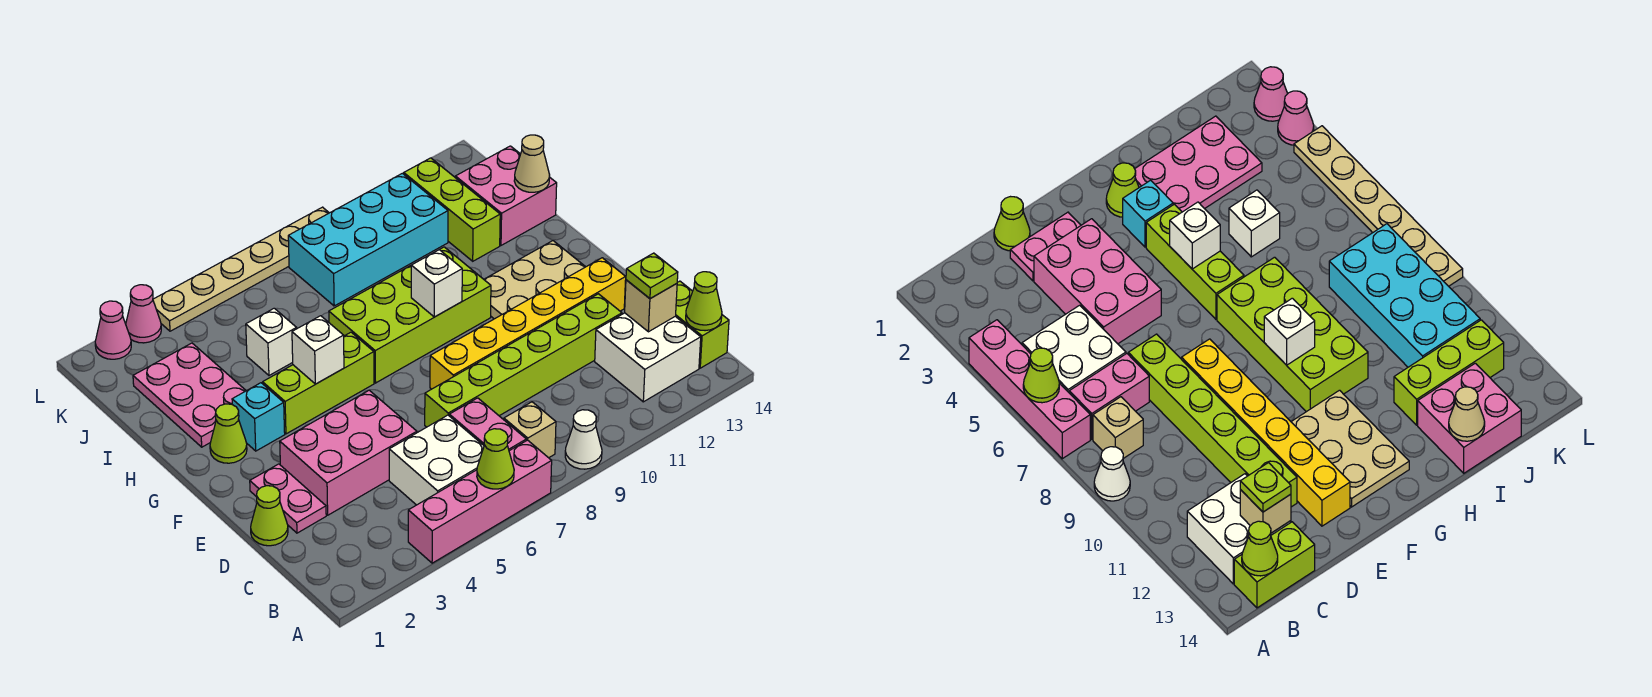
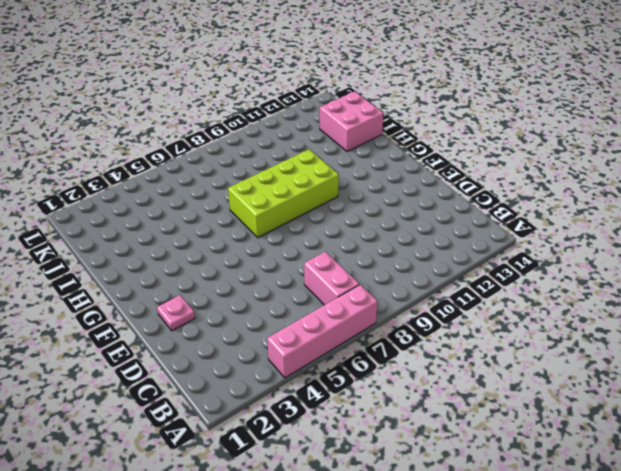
pink 1x1 plate [157,295,195,331] -> pink 1x2 plate [250,464,326,533]
none -> white 1x1 cone [565,410,602,469]
none -> white 2x2 brick [389,415,484,505]
none -> tan 1x1 brick [504,402,556,458]
none -> white 2x2 brick [595,313,701,402]

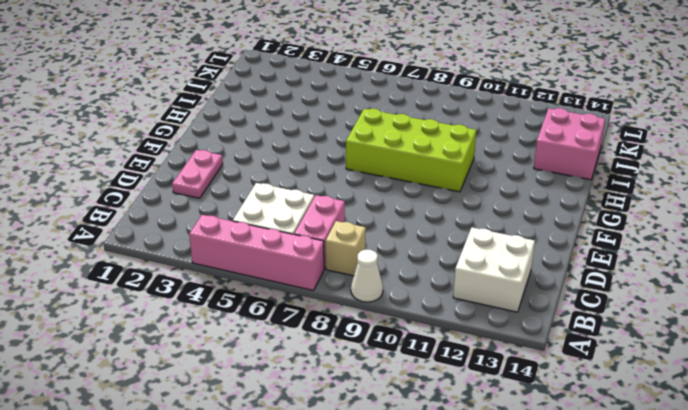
none -> lime 1x2 brick [676,281,729,368]
none -> lime 1x1 cone [251,486,288,546]
none -> pink 2x3 brick [280,390,417,515]
none -> lime 1x6 brick [425,294,622,427]

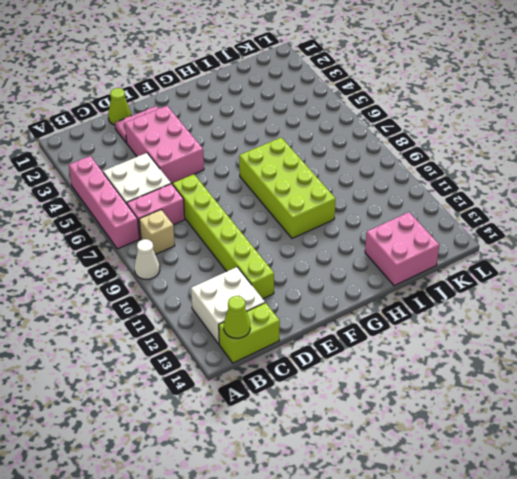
none -> yellow 1x6 brick [430,258,626,389]
none -> tan 2x3 plate [484,241,585,319]
none -> lime 1x1 cone [210,404,247,463]
none -> cyan 1x1 brick [232,383,285,451]

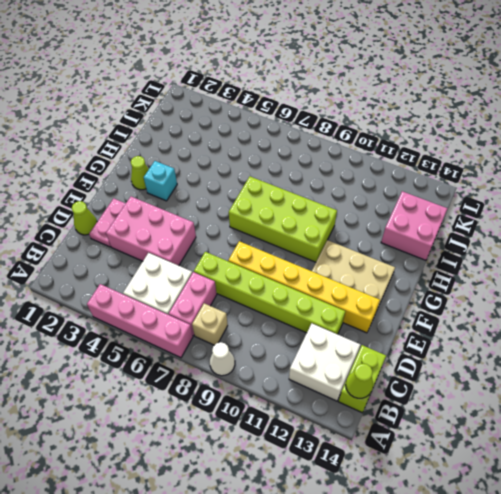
none -> lime 1x3 brick [263,332,374,434]
none -> pink 2x3 plate [133,343,246,447]
none -> white 1x1 brick [246,308,297,375]
none -> lime 1x3 brick [404,158,500,261]

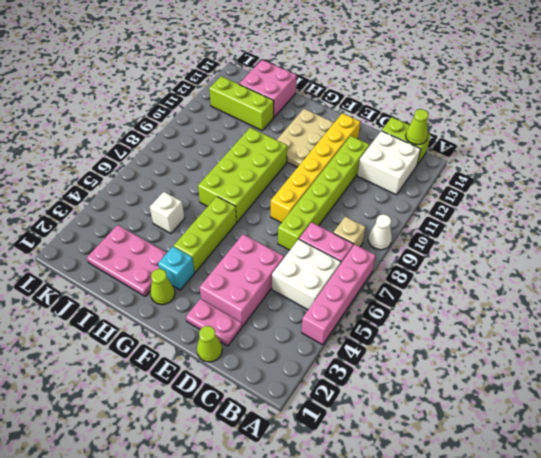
none -> cyan 2x4 brick [288,173,448,306]
none -> pink 1x1 cone [95,301,131,359]
none -> pink 1x1 cone [126,285,161,343]
none -> tan 1x6 plate [153,207,329,331]

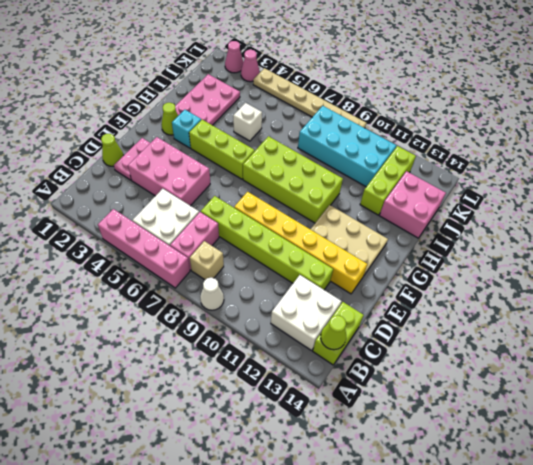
none -> lime 1x1 cone [477,429,514,489]
none -> tan 1x1 brick [625,280,677,332]
none -> white 1x1 brick [292,316,344,384]
none -> white 1x1 brick [411,250,462,317]

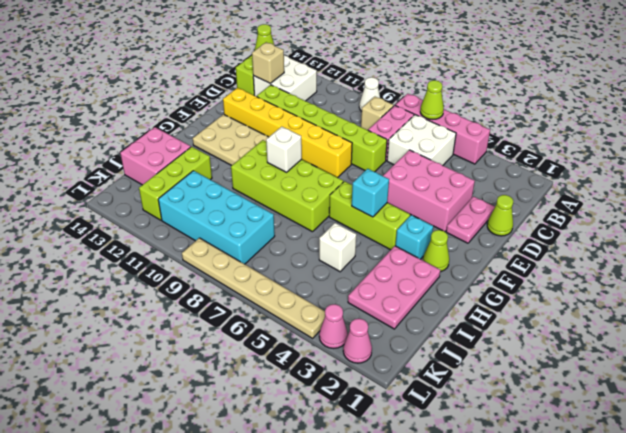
cyan 1x1 brick [352,169,389,217] -> white 1x1 brick [292,316,344,384]
none -> tan 1x1 cone [514,135,550,192]
none -> lime 1x1 plate [626,253,678,299]

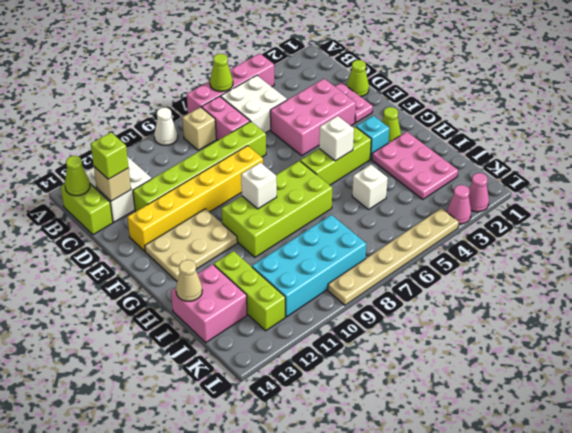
lime 1x1 brick [91,132,129,179] -> lime 1x1 plate [626,253,678,299]

